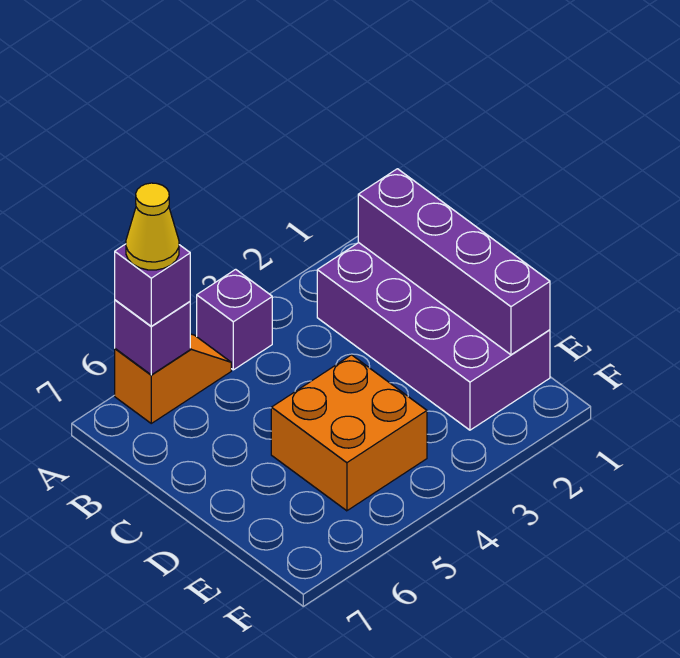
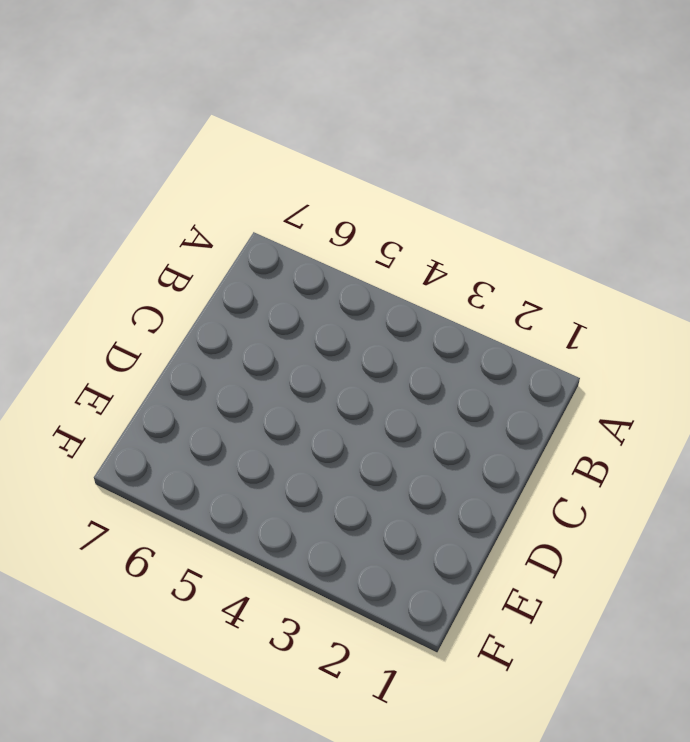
none -> purple 1x1 brick [197,269,272,370]
none -> orange 1x2 slope [115,334,231,423]

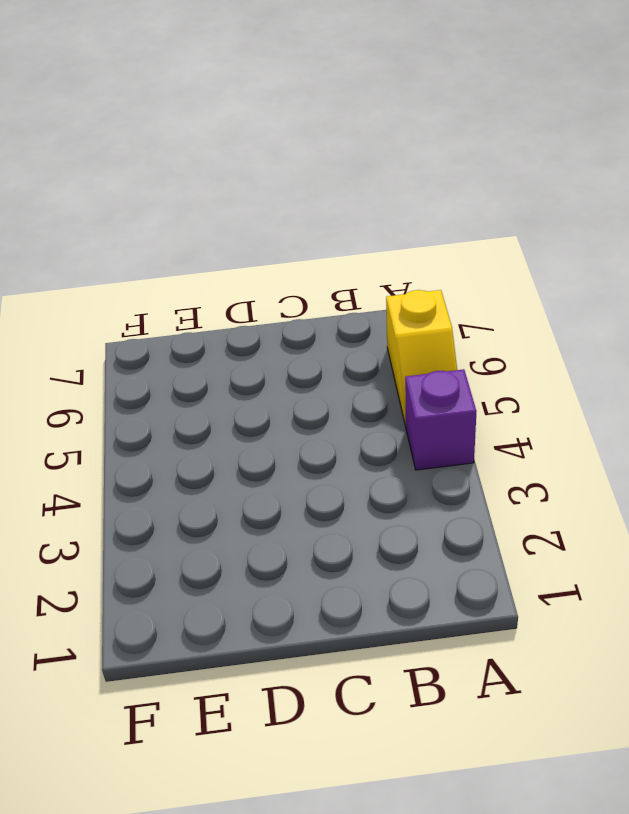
yellow 1x2 slope [386,290,457,426] -> orange 1x2 slope [115,334,231,423]
none -> purple 2x4 brick [317,243,550,430]
none -> orange 2x2 brick [271,355,427,511]

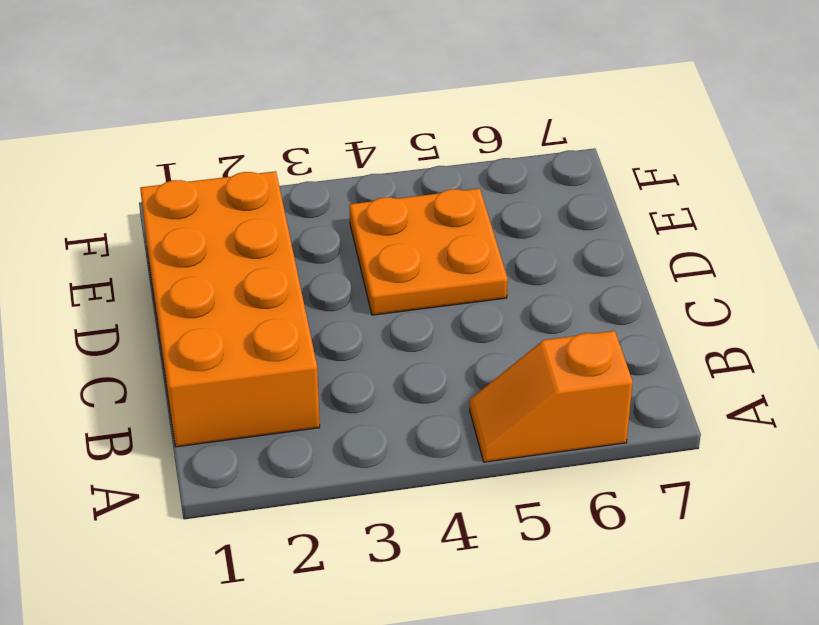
orange 2x4 brick [140,171,320,447] -> purple 2x4 brick [317,243,550,430]
orange 2x2 plate [349,189,508,315] -> orange 2x2 brick [271,355,427,511]
none -> purple 1x1 brick [197,269,272,370]
none -> purple 1x1 brick [115,300,190,375]

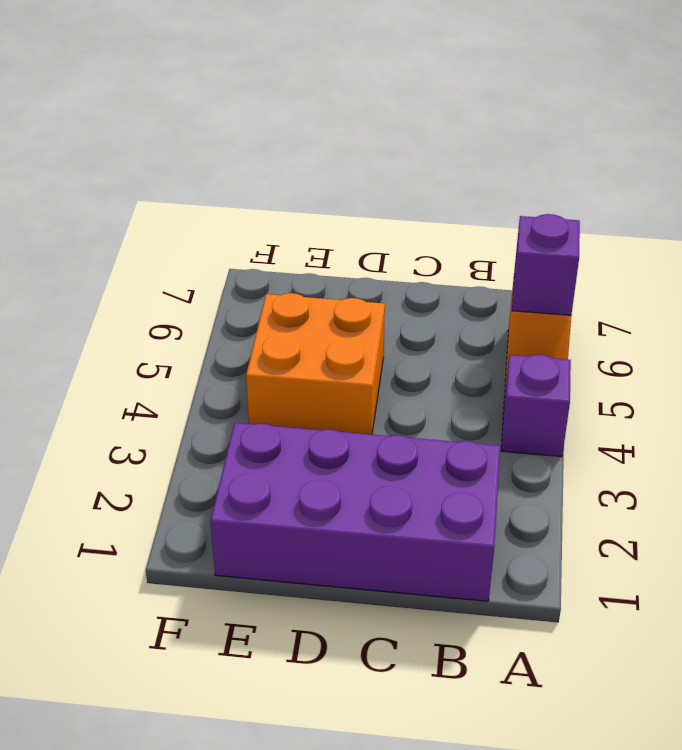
none -> purple 1x4 brick [358,169,550,355]
none -> purple 1x1 brick [115,244,190,326]

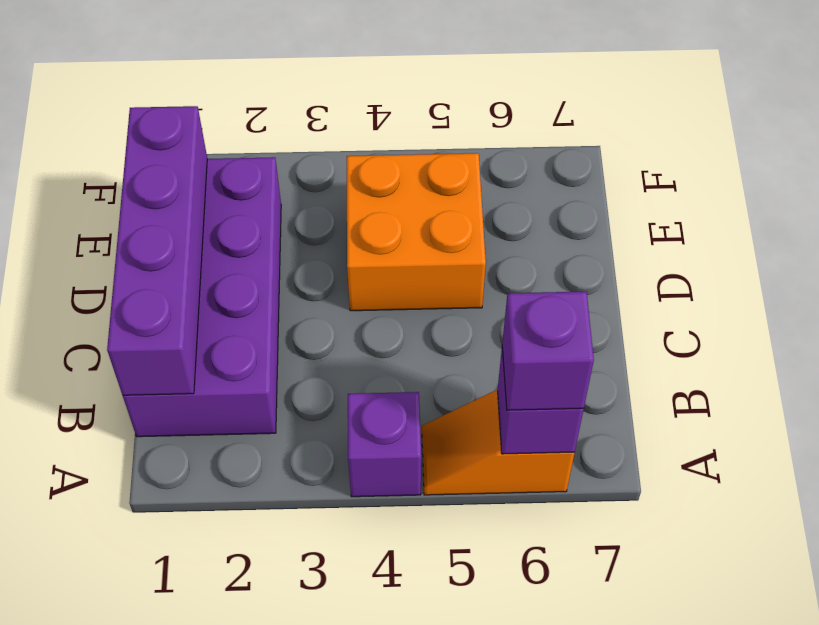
none -> yellow 1x1 cone [126,183,179,270]

